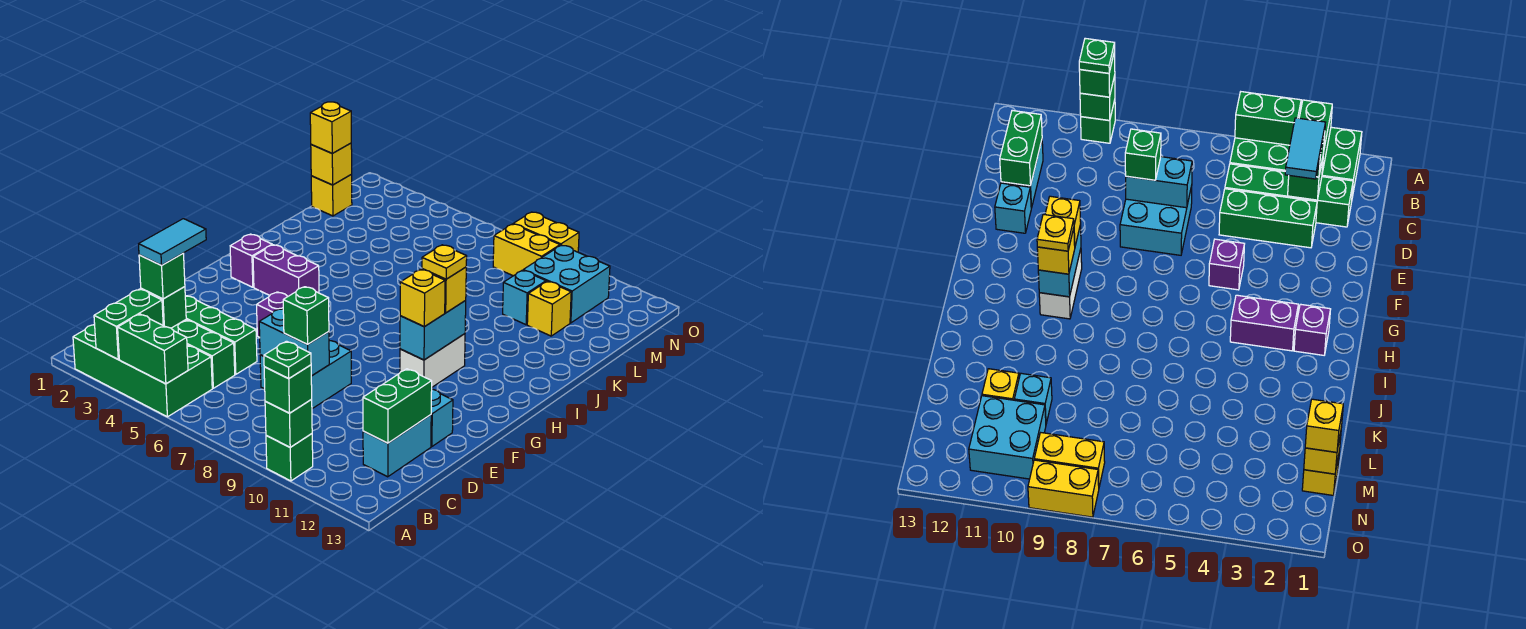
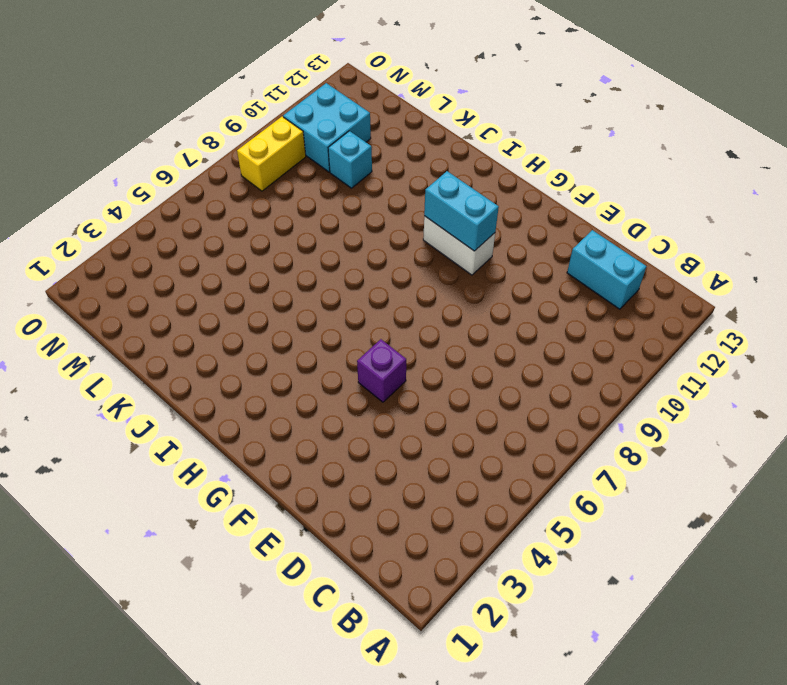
none -> green 2x4 brick [73,325,212,417]
none -> green 1x1 brick [266,434,313,481]
none -> green 1x4 brick [171,320,235,388]
none -> green 1x3 brick [185,296,257,374]

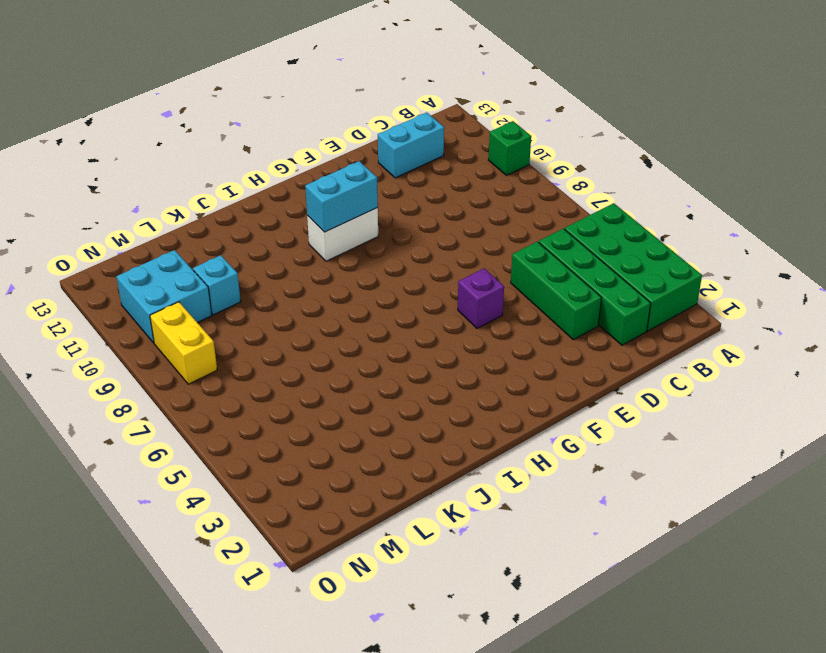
none -> cyan 2x2 brick [260,341,351,409]
none -> cyan 1x1 brick [431,389,453,447]
none -> purple 1x1 brick [230,234,272,287]
none -> purple 1x2 brick [253,245,319,297]

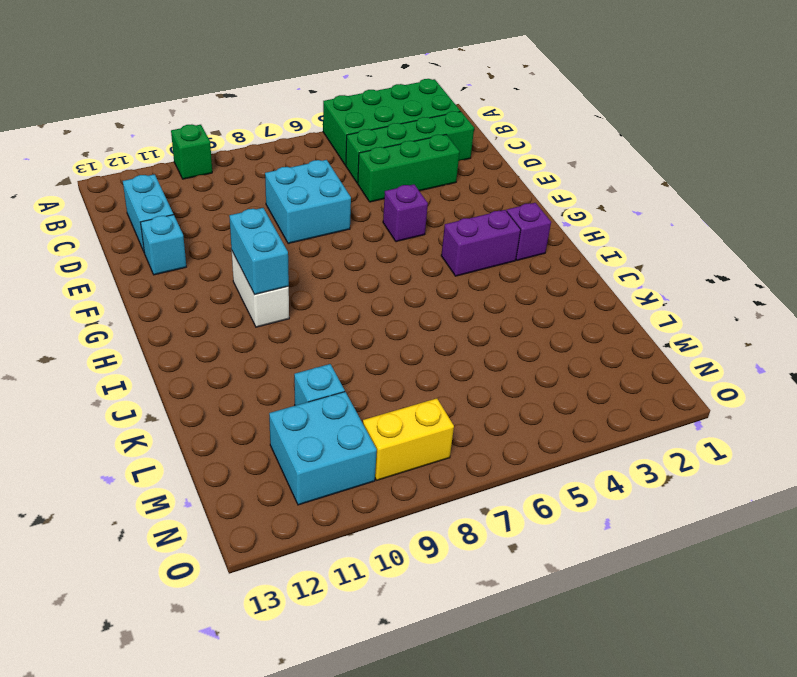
none -> yellow 1x1 brick [527,281,571,336]
none -> yellow 1x1 brick [311,175,352,216]
none -> yellow 1x2 brick [514,212,579,252]
none -> green 1x2 brick [94,289,163,359]

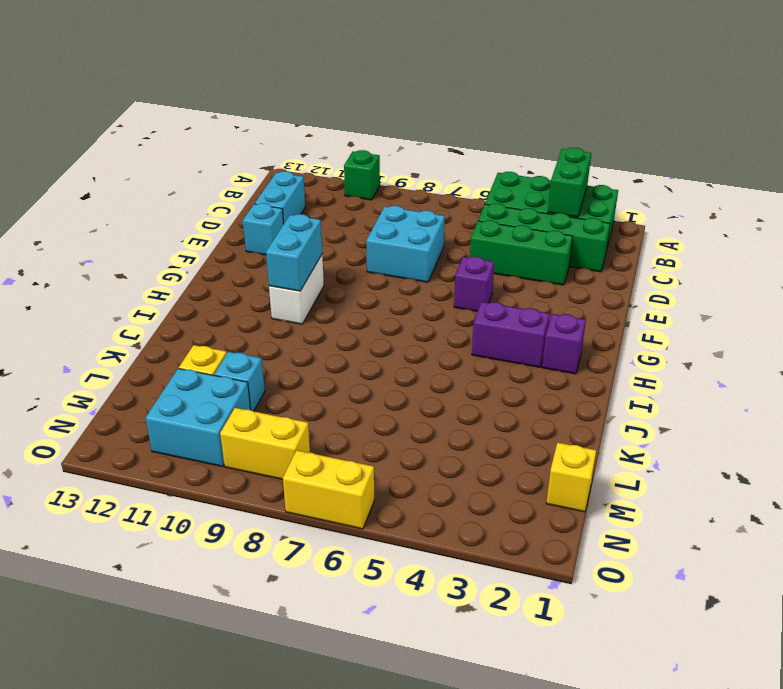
yellow 1x2 brick [283,450,374,529] -> yellow 1x2 brick moved to [514,212,579,252]
none -> green 1x2 brick [118,314,188,384]
none -> green 1x1 brick [265,400,312,447]
none -> green 1x1 brick [141,287,186,328]
none -> green 1x2 brick [363,369,432,443]

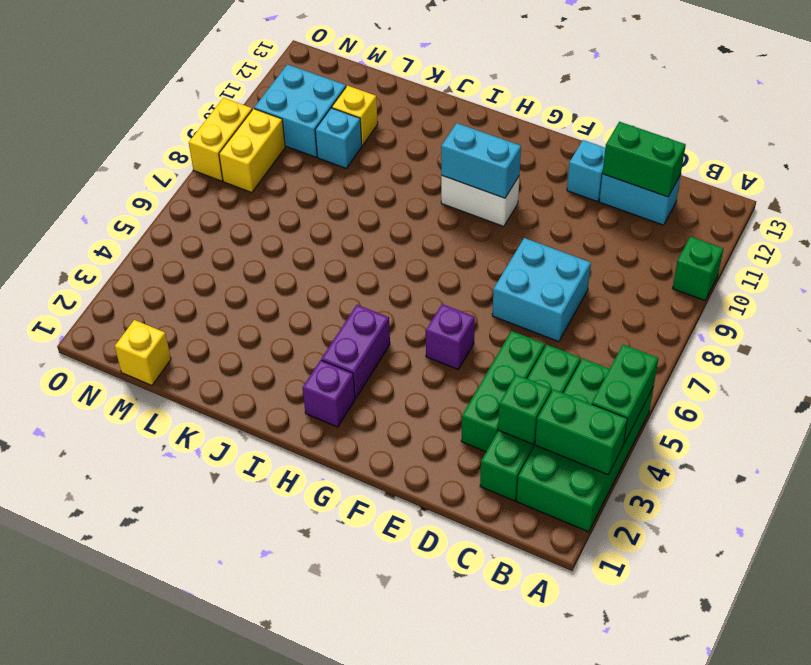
none -> green 1x1 brick [265,400,312,447]
none -> cyan 1x2 brick [259,309,329,376]
none -> yellow 1x1 brick [311,143,352,185]
none -> green 1x1 brick [264,365,312,413]

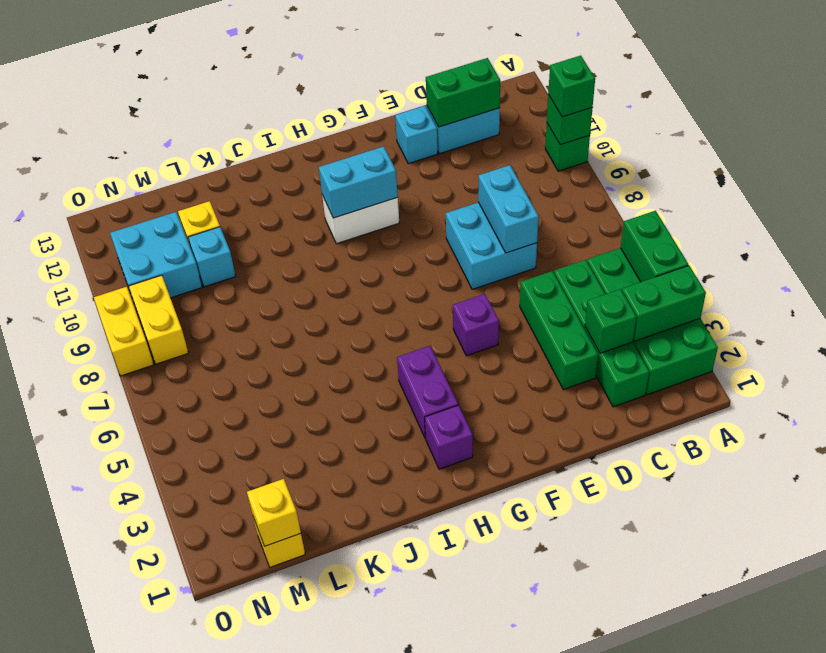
none -> green 1x1 brick [139,253,185,299]
none -> green 1x1 brick [283,287,329,344]
none -> yellow 1x1 brick [400,269,445,327]
none -> yellow 1x1 brick [422,267,466,313]

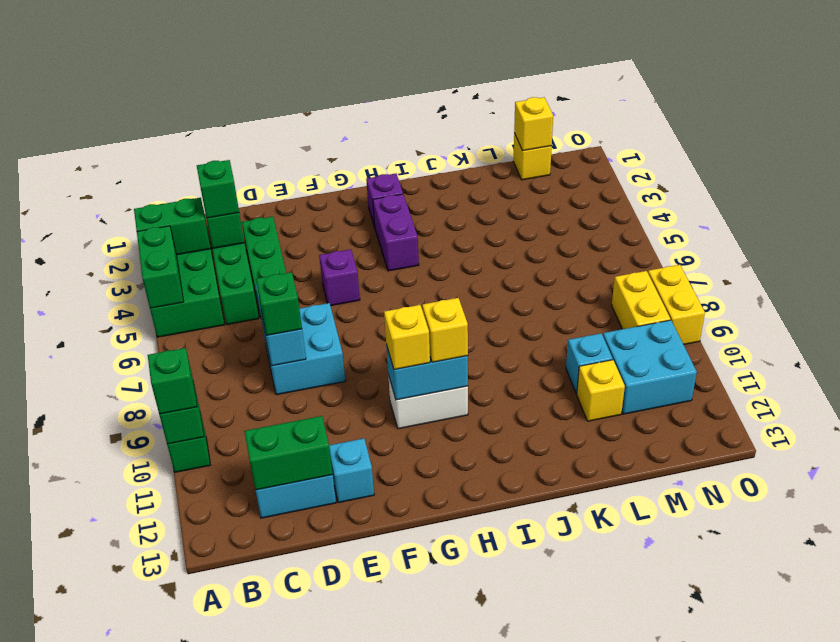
none -> yellow 1x1 brick [310,102,351,153]
none -> green 1x1 plate [264,341,311,378]
none -> cyan 1x2 tile [139,219,206,265]
none -> yellow 1x1 plate [422,245,467,279]

